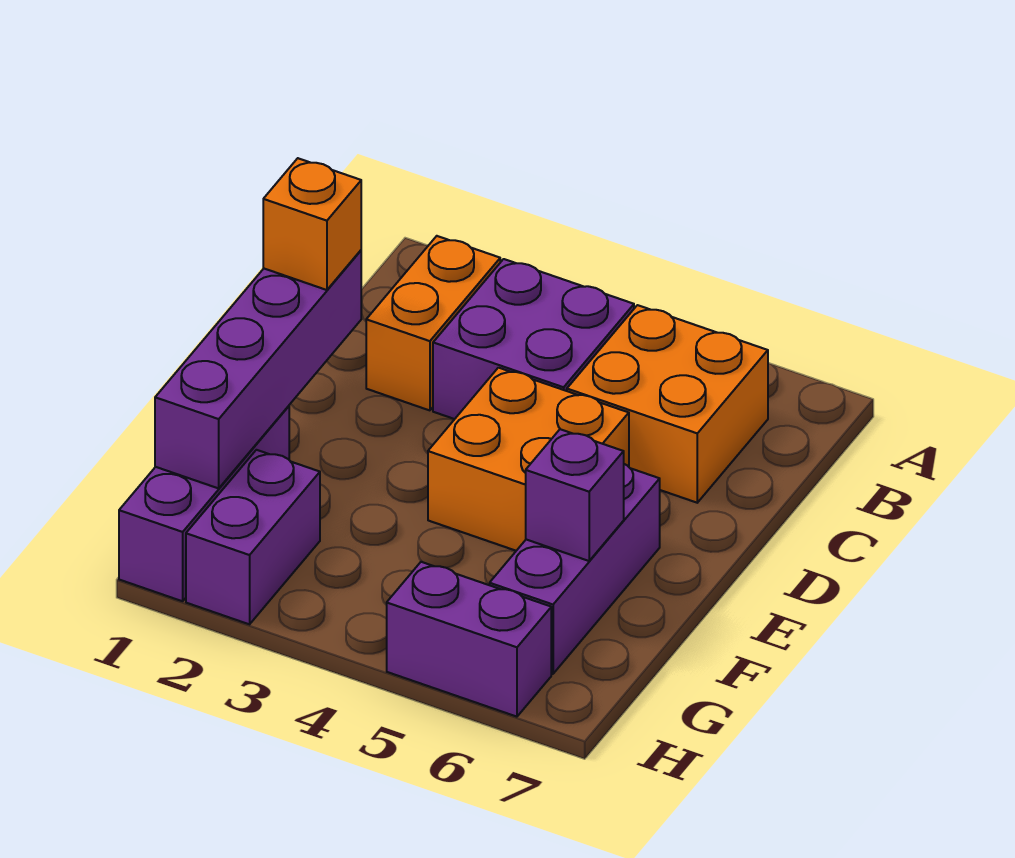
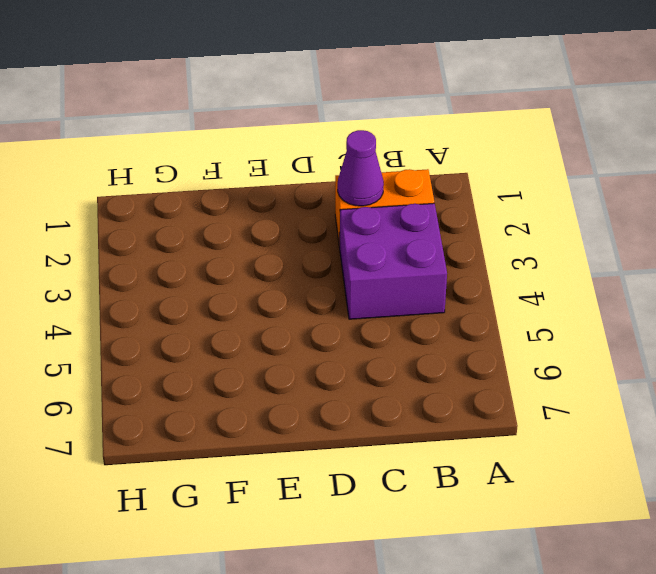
purple 1x1 cone [338,130,384,206] -> none
none -> orange 2x2 brick [567,305,768,503]
none -> orange 2x2 brick [428,368,629,551]

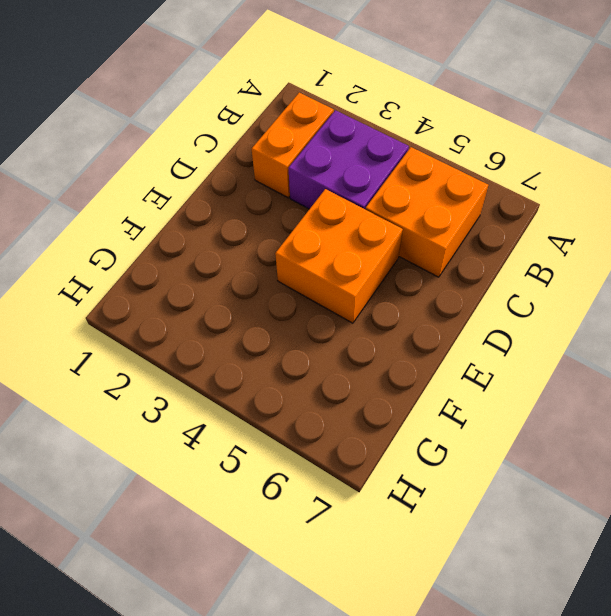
none -> purple 1x3 brick [490,464,660,674]
none -> purple 1x3 brick [119,406,289,601]

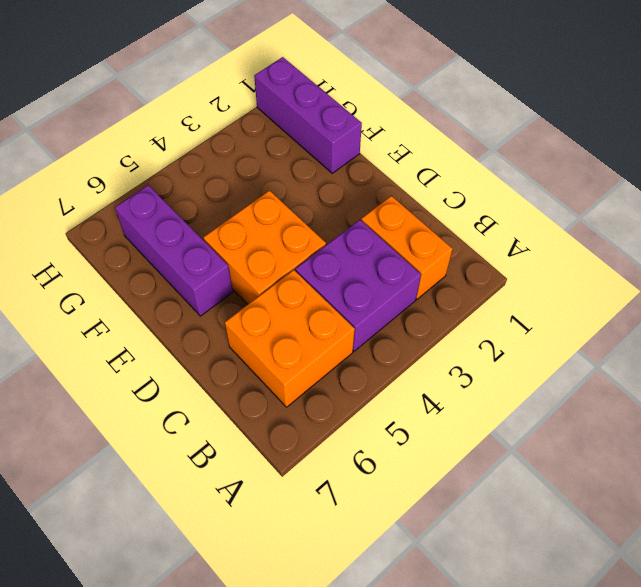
none -> purple 1x2 brick [186,450,320,624]
none -> purple 1x2 brick [387,562,551,717]

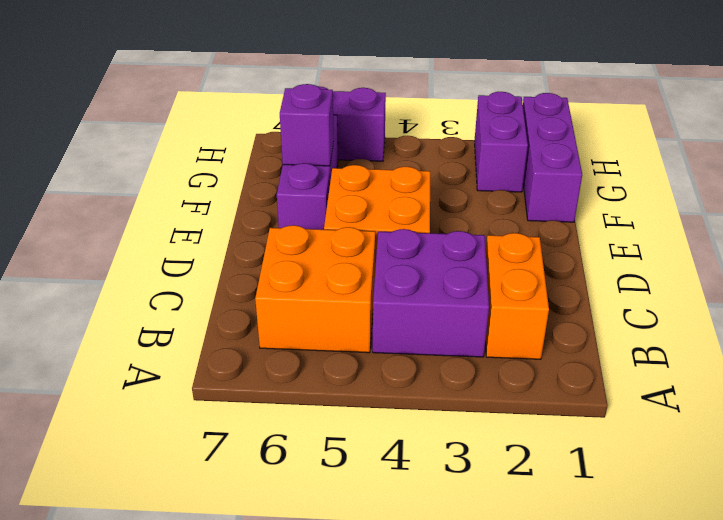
none -> purple 1x4 brick [155,250,361,488]
none -> orange 1x1 brick [263,158,361,290]

